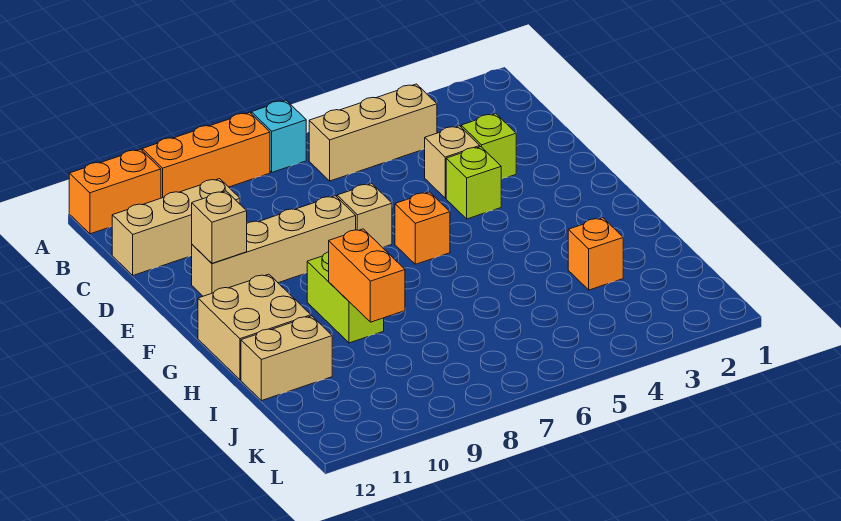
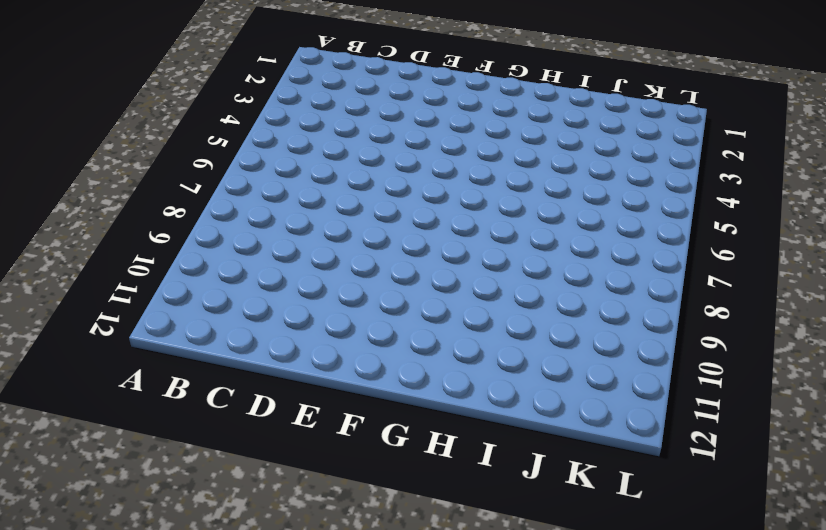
none -> cyan 1x1 brick [251,100,306,172]
none -> orange 1x3 brick [142,112,270,198]
none -> orange 1x2 brick [69,149,161,234]

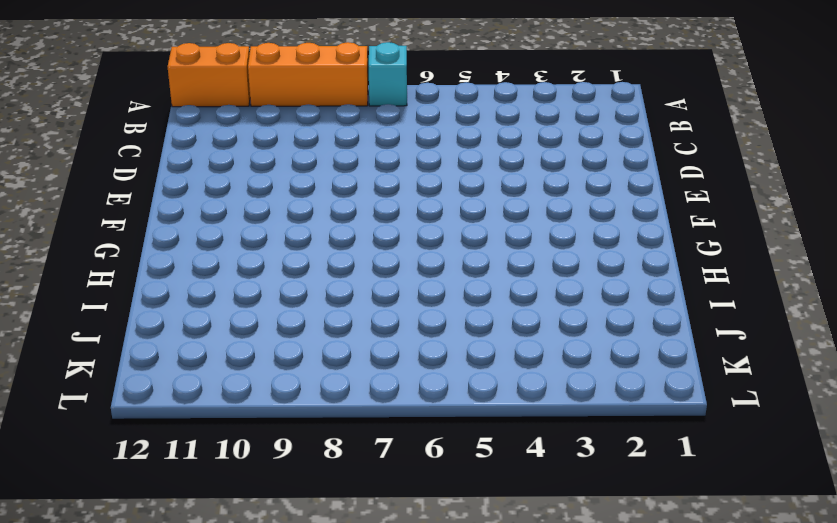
none -> tan 1x3 brick [309,84,437,181]
none -> tan 1x3 brick [112,179,240,275]
none -> lime 1x1 brick [461,114,516,179]

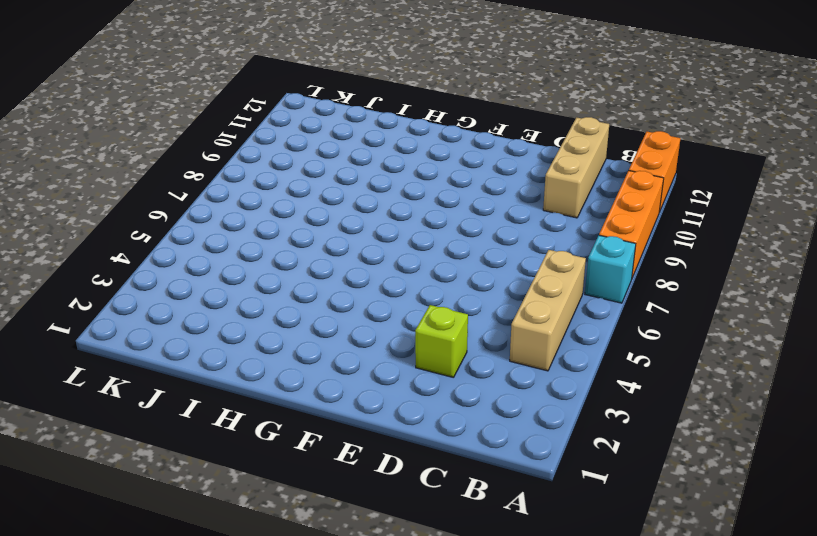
none -> tan 1x1 brick [425,126,480,198]
none -> lime 1x1 brick [446,147,501,219]
none -> tan 1x1 brick [337,183,392,247]

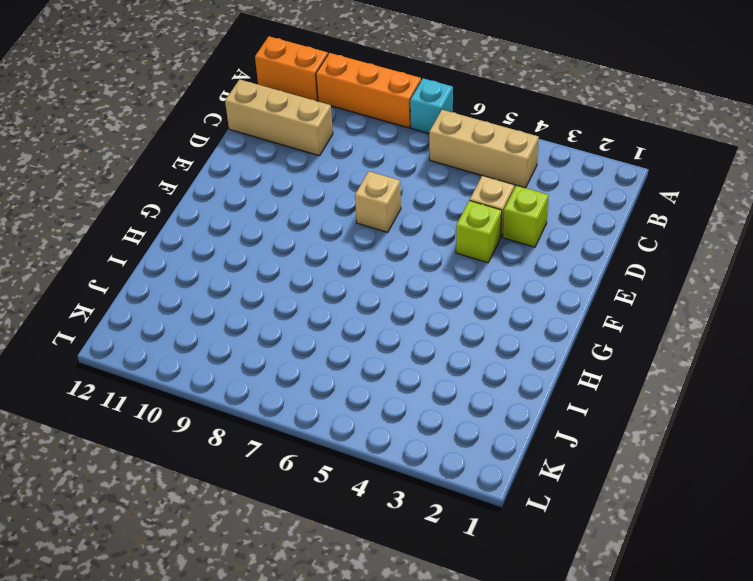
none -> tan 1x4 brick [192,196,356,296]
none -> orange 1x1 brick [395,192,450,264]
none -> lime 1x2 brick [307,252,384,343]

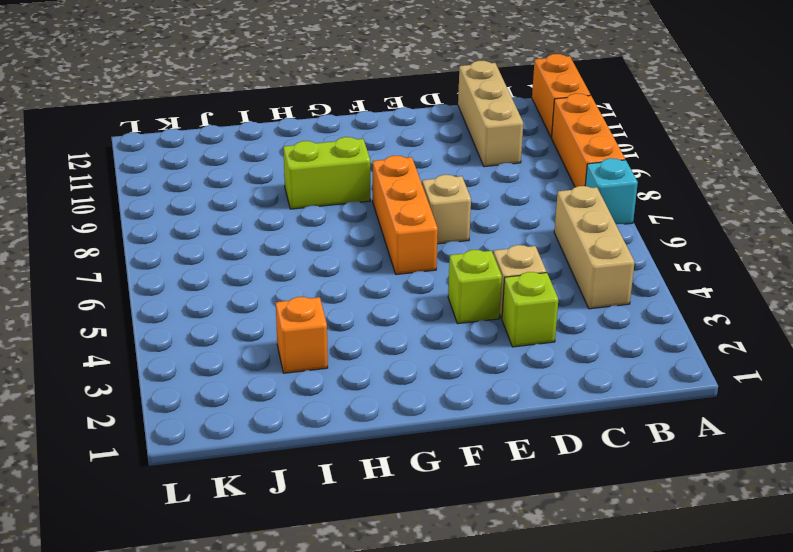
orange 1x3 brick [373,156,438,274] -> orange 1x1 brick [395,192,450,264]
none -> tan 1x4 brick [192,196,356,296]
none -> tan 2x2 brick [198,274,311,380]
none -> tan 1x2 brick [241,316,332,401]

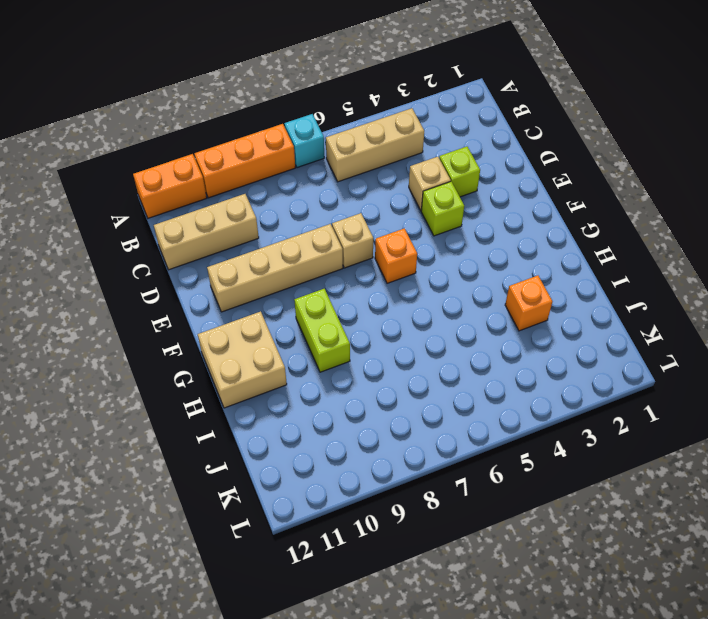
none -> tan 1x2 brick [241,316,332,401]
none -> tan 1x1 brick [192,191,247,263]
none -> orange 1x2 brick [329,229,405,322]

